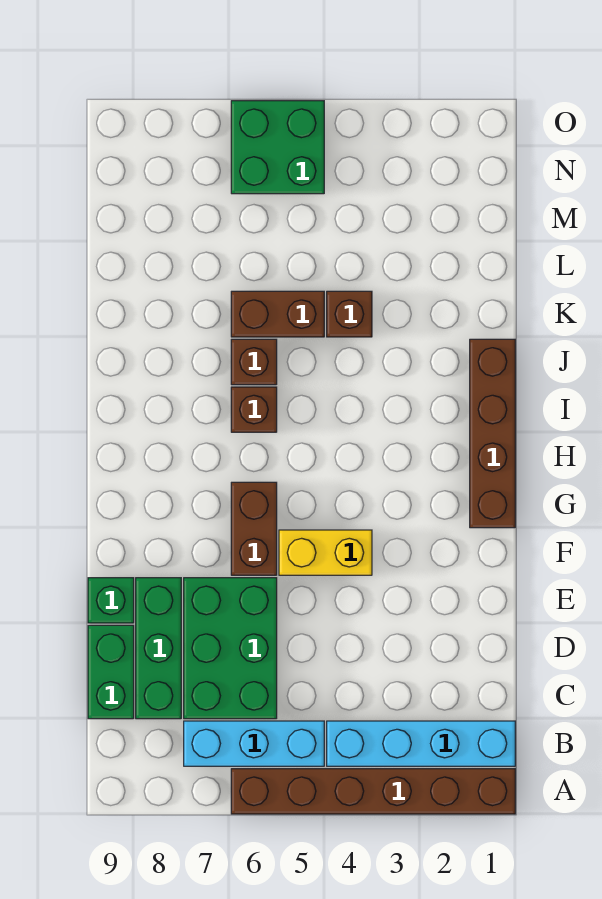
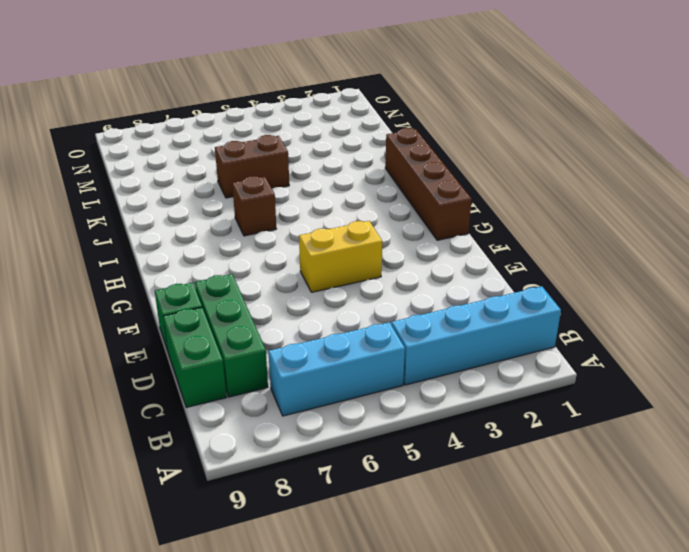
none -> brown 1x6 brick [231,769,515,814]
none -> green 2x3 brick [184,578,277,719]
none -> brown 1x2 brick [231,482,277,575]

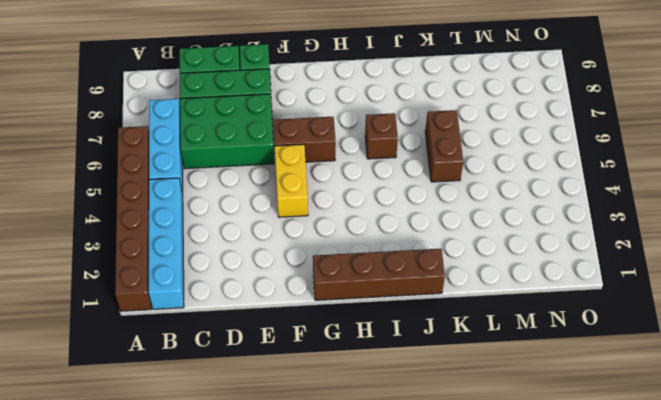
none -> brown 1x1 brick [231,339,277,385]
none -> brown 1x1 brick [327,291,372,337]
none -> green 2x2 brick [231,101,324,194]

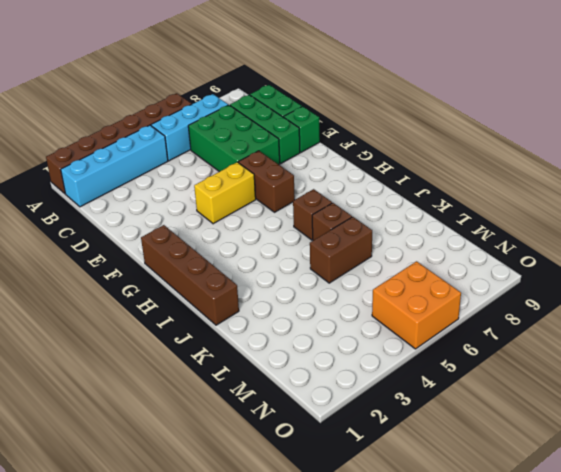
orange 2x2 brick [372,261,461,349] -> green 2x2 brick [231,101,324,194]
none -> brown 1x1 brick [327,291,372,337]

